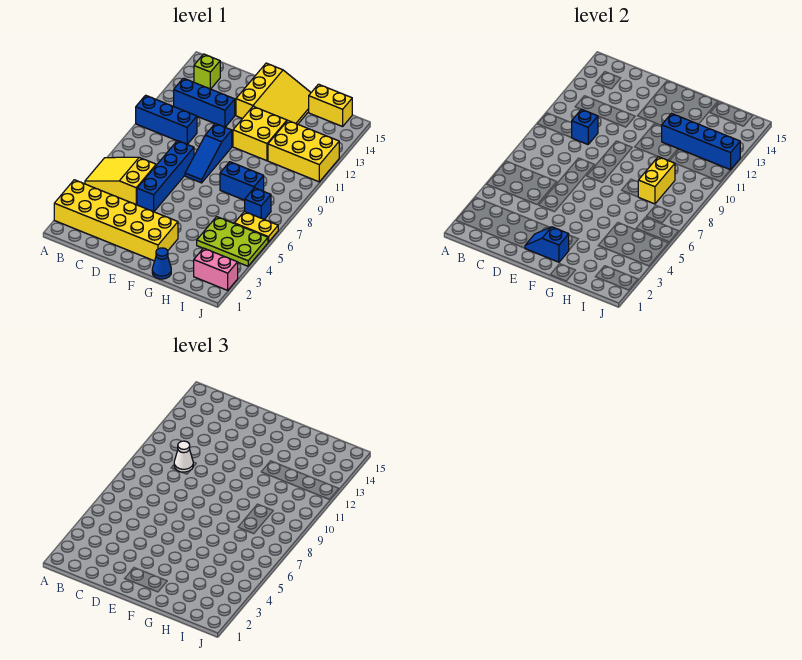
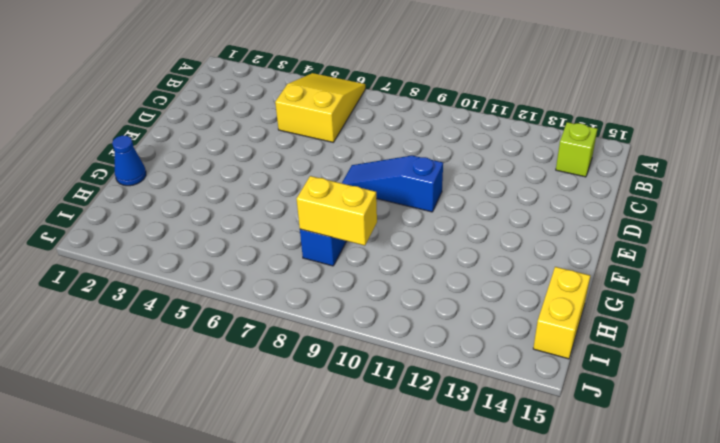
none -> yellow 2x6 brick [54,180,178,261]
none -> blue 1x3 brick [136,95,197,144]
none -> blue 1x3 brick [174,78,235,127]

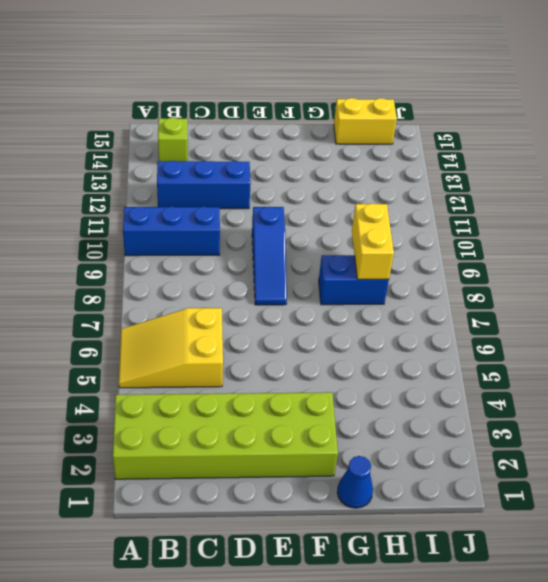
lime 2x6 brick [113,392,338,479] -> yellow 2x6 brick [54,180,178,261]
none -> blue 1x4 brick [137,141,194,212]
none -> yellow 3x3 slope [236,63,311,124]
none -> yellow 2x2 brick [233,106,287,161]

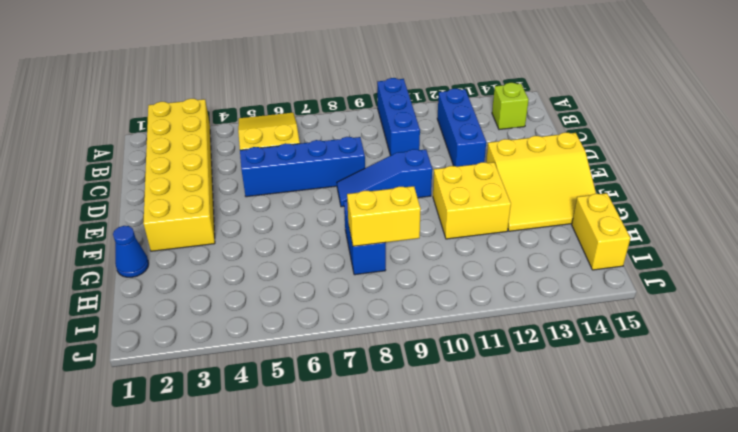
none -> lime 2x3 plate [197,217,268,266]
none -> yellow 2x3 brick [268,121,339,182]
none -> pink 1x2 brick [194,248,238,290]

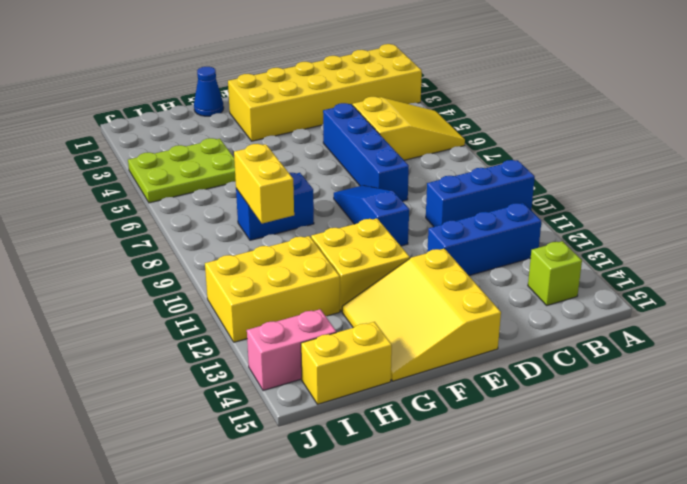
pink 1x2 brick [247,309,336,391] -> pink 1x2 brick moved to [194,248,238,290]
none -> yellow 1x2 plate [235,211,278,242]
none -> blue 1x1 brick [245,188,271,219]
none -> blue 1x1 brick [572,109,598,144]

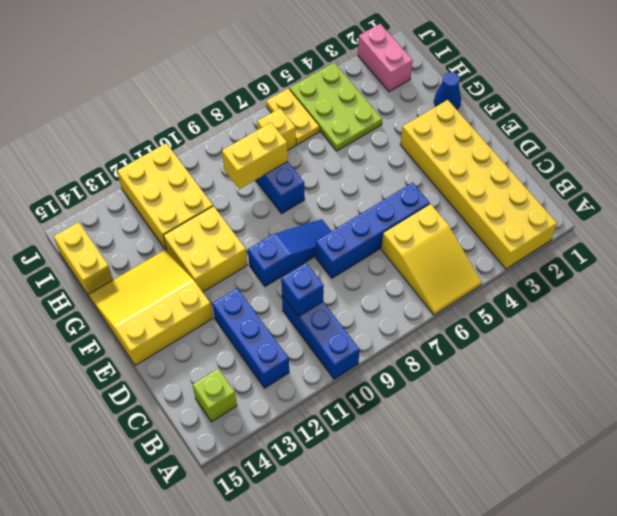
yellow 1x1 brick [257,108,296,151] -> blue 1x1 brick [245,188,271,219]
none -> blue 1x2 slope [525,227,569,262]
none -> blue 1x4 brick [661,114,740,170]
none -> white 1x1 cone [174,441,193,472]

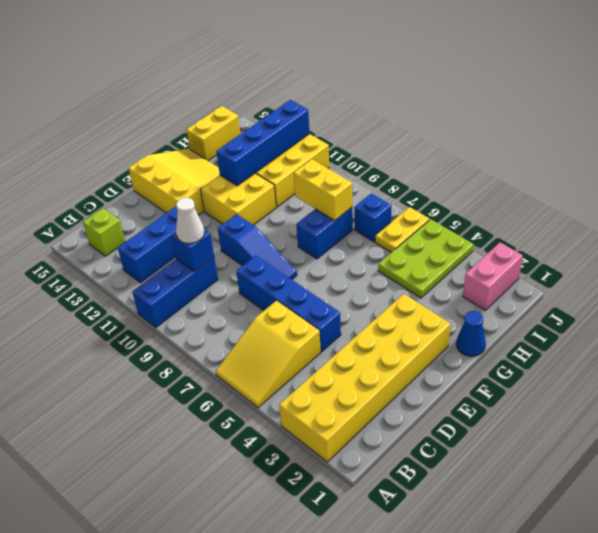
none -> blue 1x2 slope [525,227,569,262]

